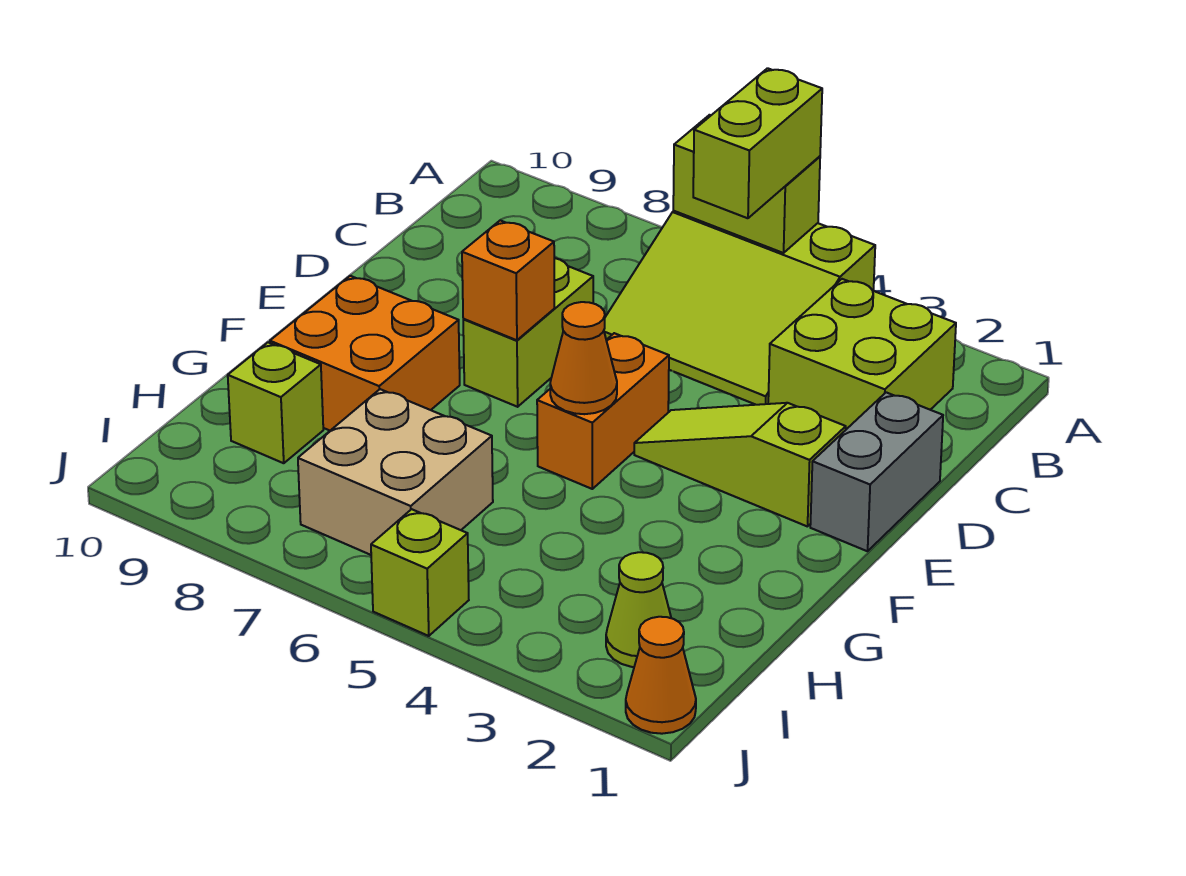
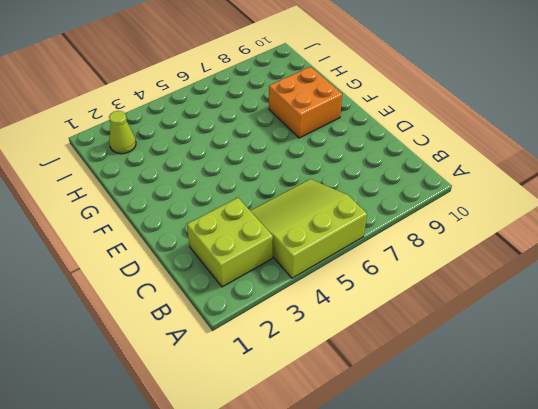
none -> grey 1x2 brick [810,392,943,551]
none -> lime 1x2 brick [463,258,593,407]
none -> lime 1x3 slope [634,403,846,527]

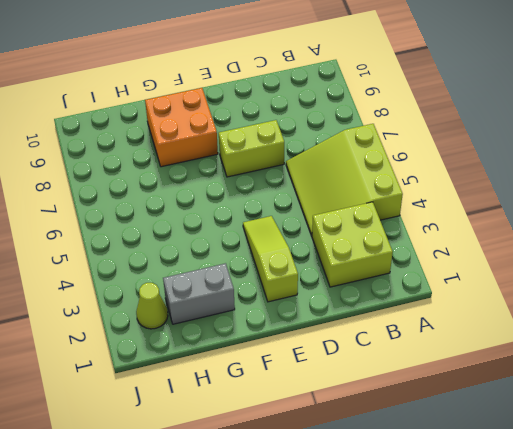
grey 1x2 brick [163,263,235,324] -> grey 1x2 brick moved to [810,392,943,551]
none -> orange 1x2 brick [537,333,669,489]
none -> tan 2x2 brick [298,389,493,555]
none -> lime 1x1 brick [228,343,323,463]

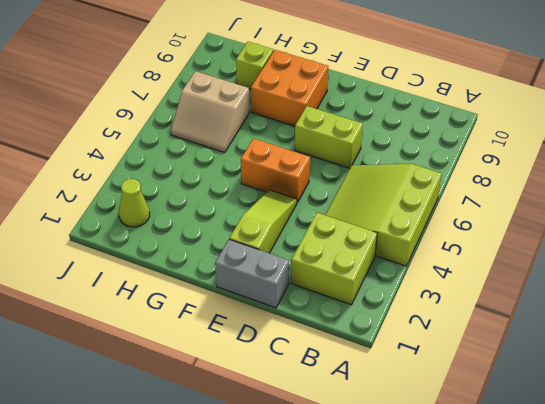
tan 2x2 slope [171,71,249,152] -> tan 2x2 brick [298,389,493,555]
none -> orange 1x1 cone [626,617,696,734]
none -> lime 1x1 brick [371,509,469,636]
none -> lime 1x2 brick [673,115,820,253]

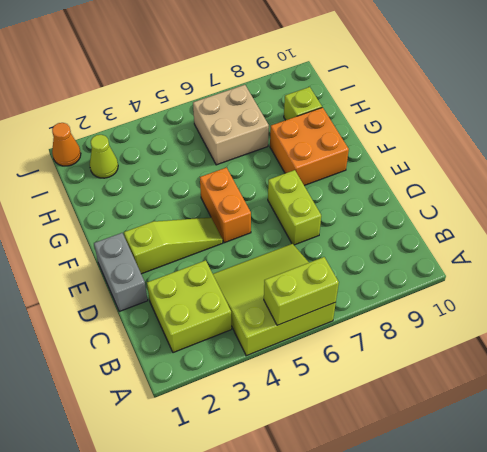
none -> lime 1x1 brick [371,509,469,636]
none -> orange 1x1 brick [462,220,554,340]
none -> orange 1x1 cone [550,302,617,414]

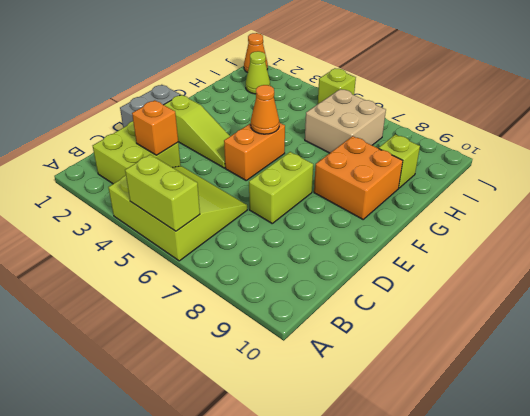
orange 1x1 brick [132,100,178,155] -> orange 1x1 brick moved to [462,220,554,340]
none -> lime 1x2 brick [693,68,822,218]

